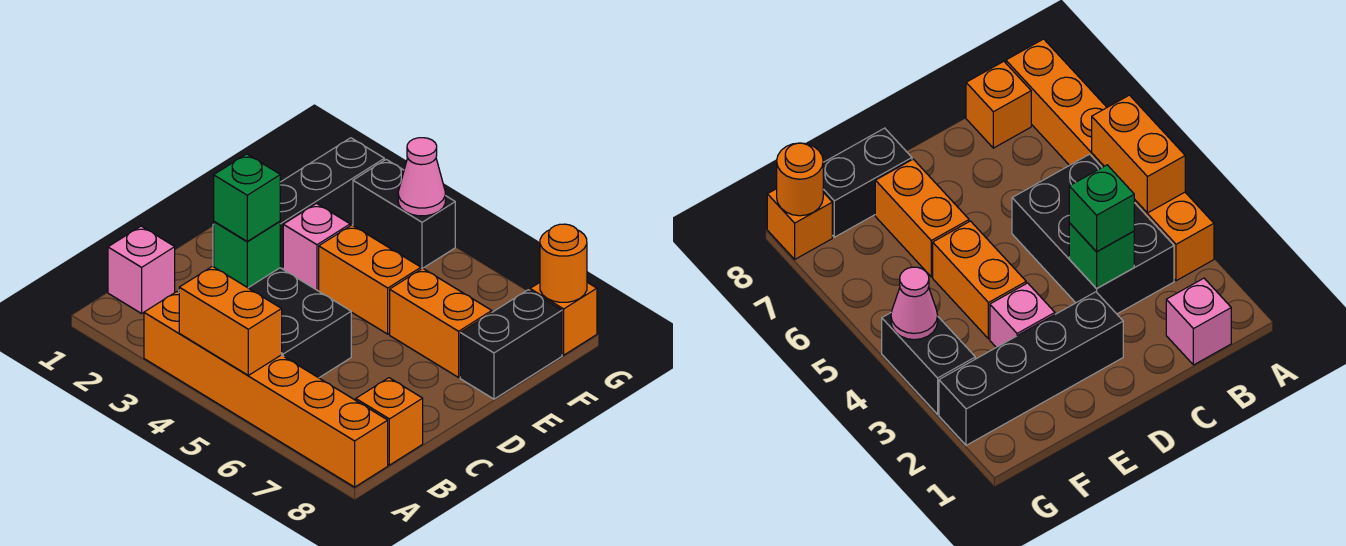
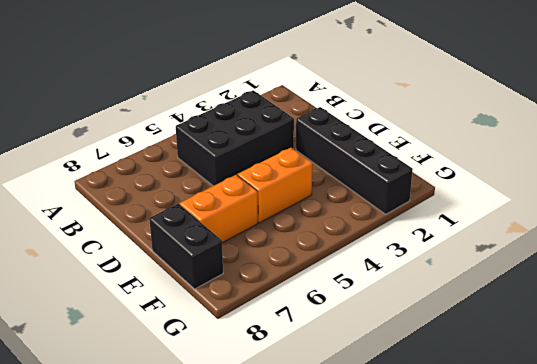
none -> orange 1x6 brick [144,292,388,487]
none -> pink 1x1 brick [108,226,175,314]
none -> orange 1x1 brick [356,378,423,465]

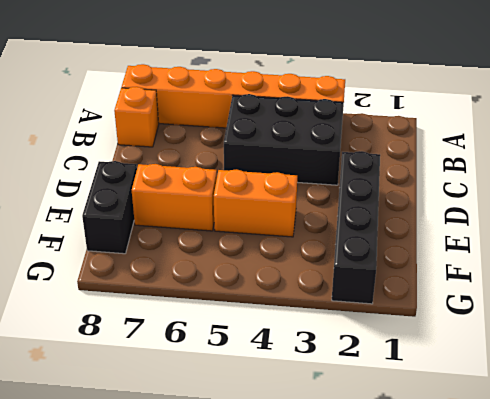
none -> pink 1x1 brick [108,226,175,314]
none -> pink 1x1 brick [283,204,350,291]
none -> black 1x2 brick [353,160,455,268]

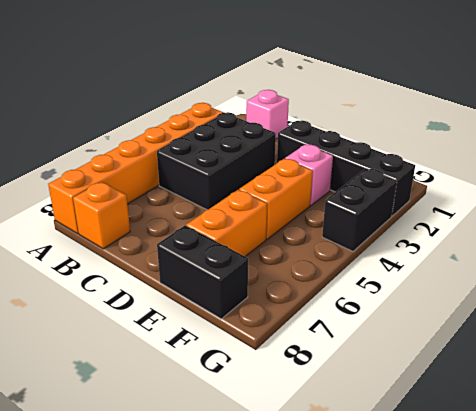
none -> orange 1x1 brick [530,282,597,355]
none -> orange 1x2 brick [179,266,282,375]
none -> green 1x1 brick [213,221,280,288]

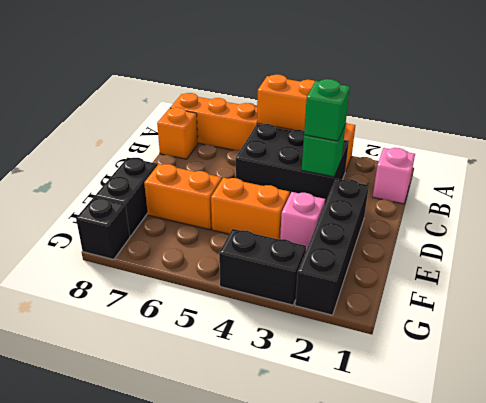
black 1x1 brick [76,197,130,260] -> orange 1x1 brick [530,282,597,355]
none -> pink 1x1 cone [398,138,445,216]
none -> orange 1x1 round brick [540,224,587,302]

